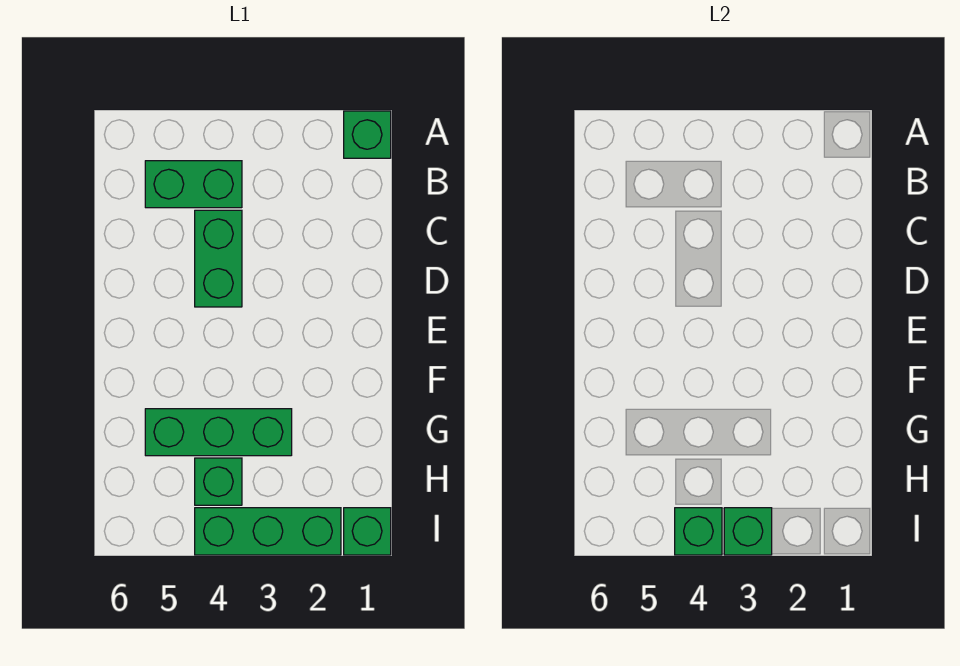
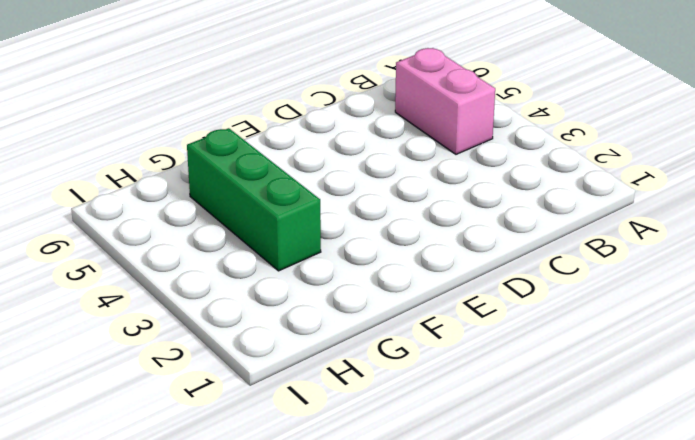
pink 1x2 brick [395,48,495,154] -> green 1x2 brick [145,161,242,208]
none -> green 1x1 brick [344,111,391,158]
none -> green 1x2 brick [195,210,242,307]

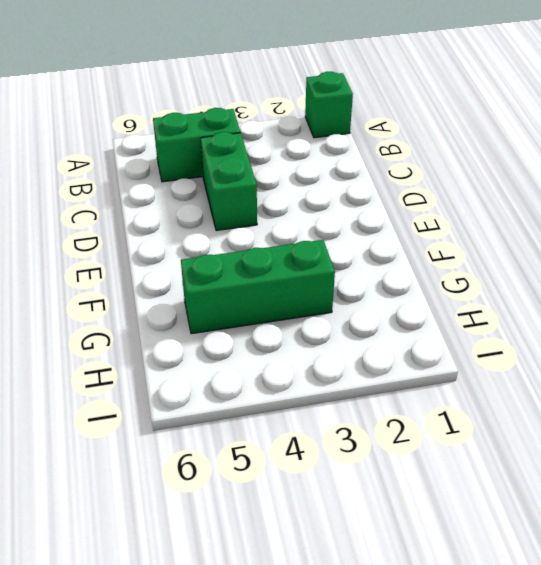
none -> green 1x1 brick [195,458,242,505]
none -> green 1x1 brick [344,508,391,555]

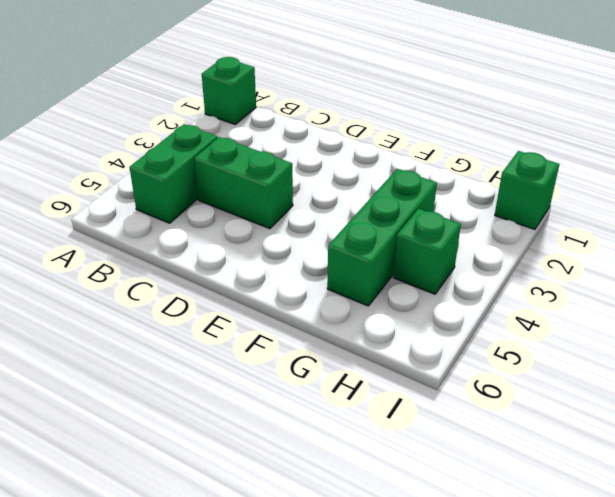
none -> green 1x3 brick [195,508,341,555]
none -> green 1x1 brick [724,508,772,555]

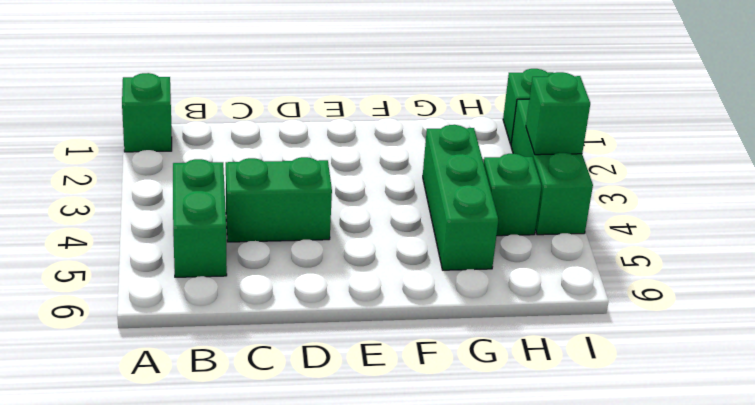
none -> green 1x1 brick [675,508,722,555]

